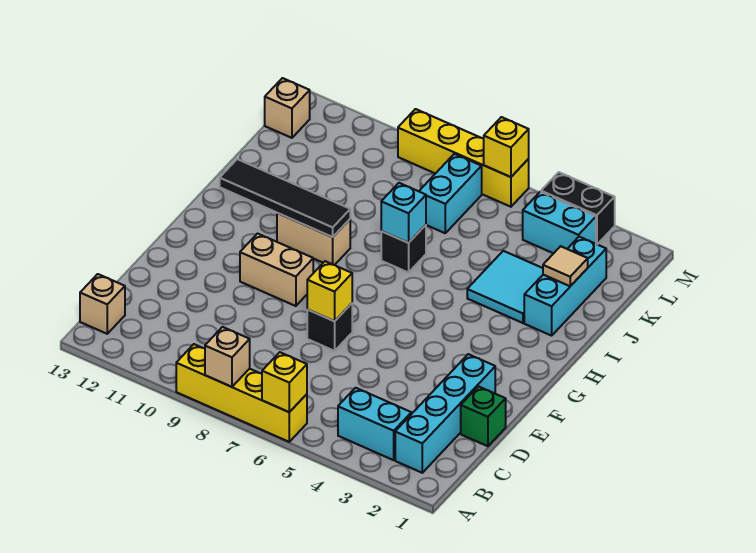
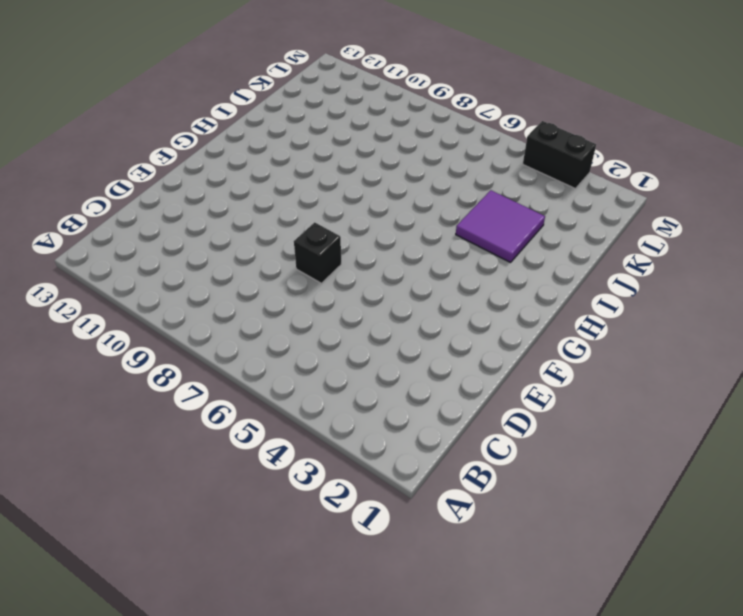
purple 2x2 tile [456,190,545,262] -> cyan 2x2 tile [467,251,543,323]
none -> yellow 1x4 brick [176,344,307,442]
none -> cyan 1x4 brick [395,354,495,473]
none -> cyan 1x2 brick [338,388,411,460]

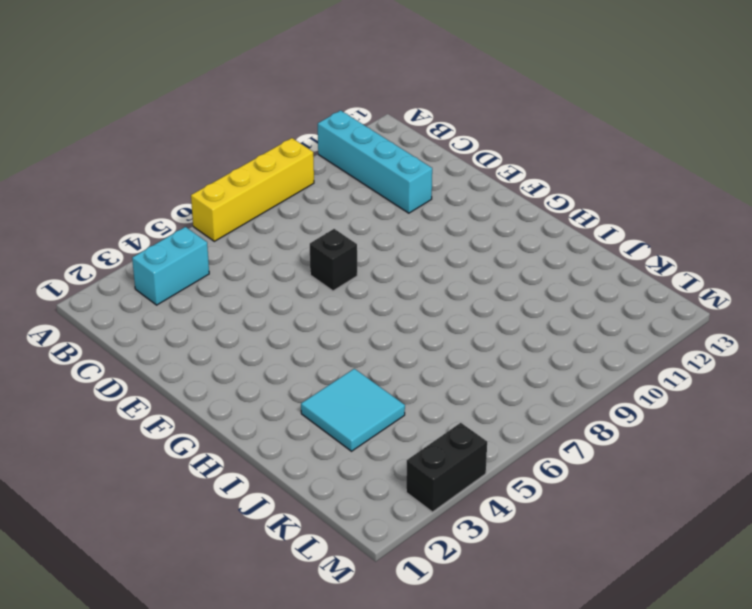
cyan 1x4 brick [318,110,432,213] -> cyan 1x4 brick moved to [395,354,495,473]
none -> tan 1x1 brick [80,274,125,334]
none -> green 1x1 brick [461,386,506,446]
none -> tan 1x2 brick [240,234,313,306]

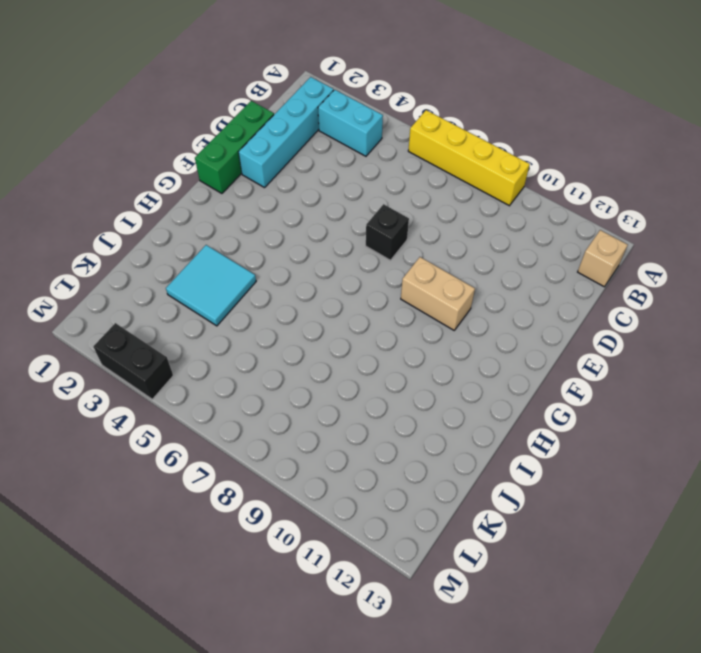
green 1x3 brick [195,101,274,193] -> green 1x1 brick [461,386,506,446]
none -> tan 1x2 brick [277,213,350,265]
none -> cyan 1x3 brick [524,237,606,336]
none -> black 1x1 brick [381,225,426,273]

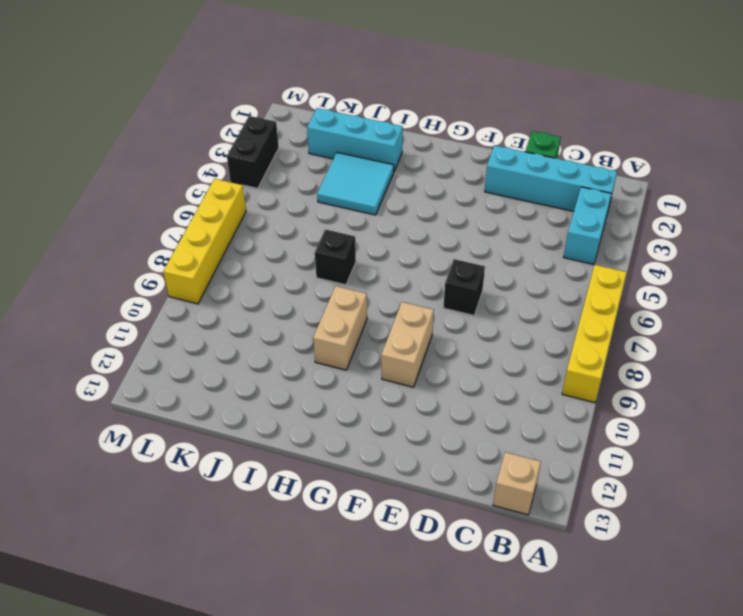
none -> cyan 1x2 brick [419,154,482,233]
none -> cyan 1x2 brick [523,192,596,253]
none -> tan 1x1 brick [265,78,310,138]

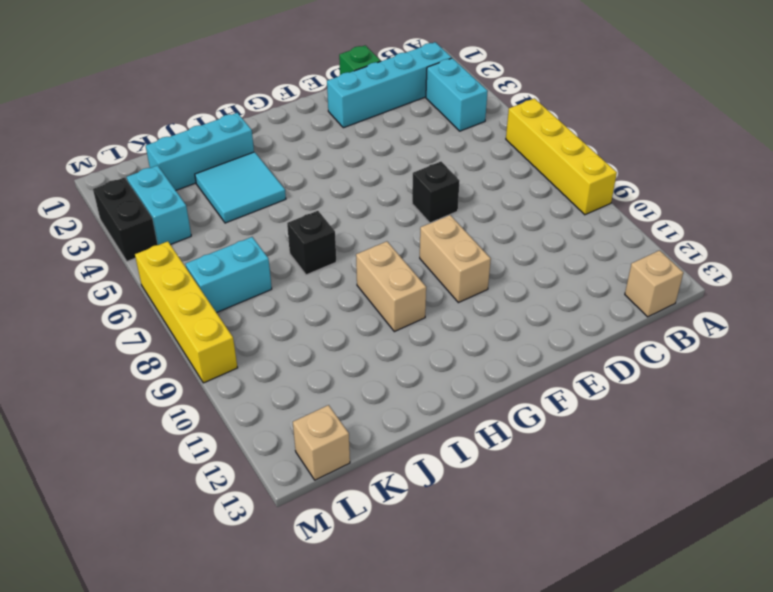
none -> yellow 1x1 brick [262,352,307,412]
none -> tan 1x1 brick [205,327,250,387]
none -> yellow 1x1 brick [307,261,352,321]

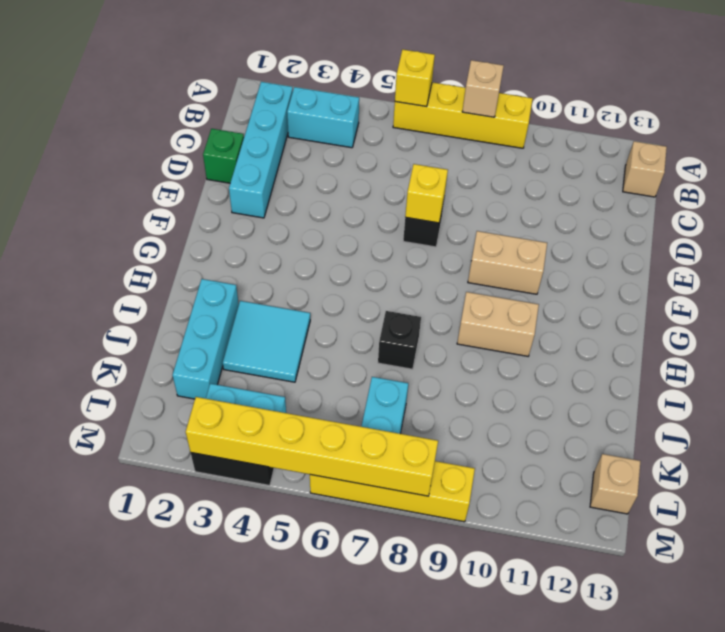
yellow 1x6 brick [186,397,438,496] -> yellow 1x1 brick [484,117,529,177]
none -> black 1x4 tile [220,159,350,237]
none -> cyan 1x1 brick [381,183,426,243]
none -> tan 1x1 tile [543,246,588,286]

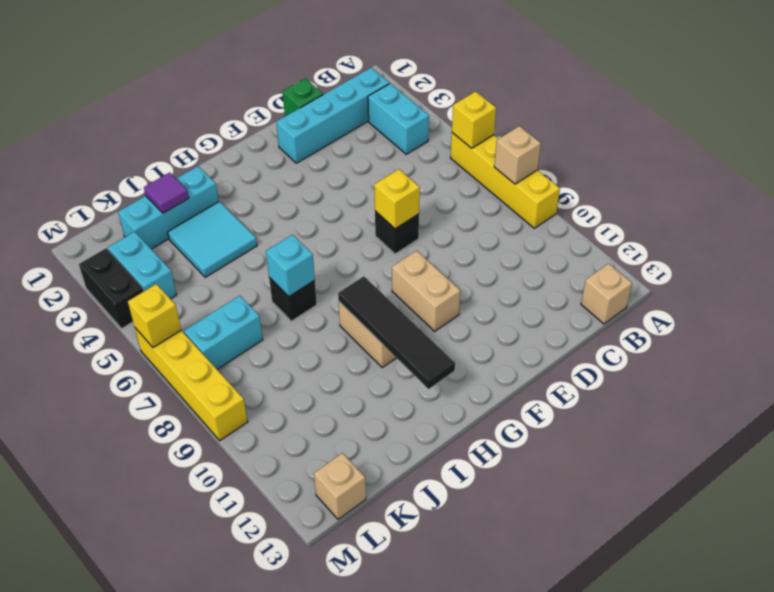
purple 1x1 tile [144,172,189,213] -> tan 1x1 tile [543,246,588,286]

